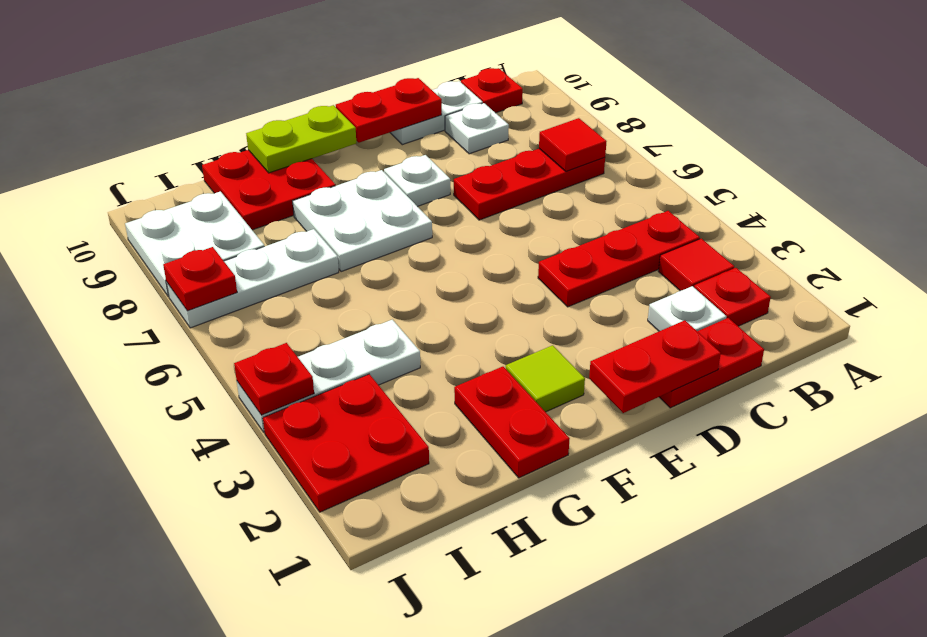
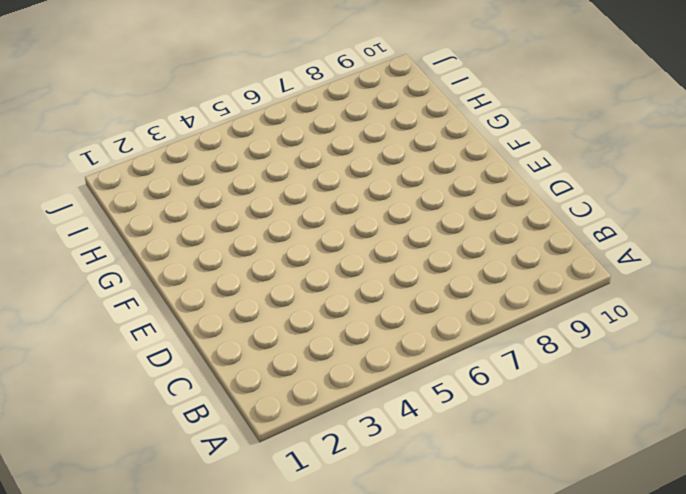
none -> red 1x1 plate [694,268,771,326]
none -> red 1x1 tile [658,239,734,291]
none -> red 1x3 plate [538,211,700,307]

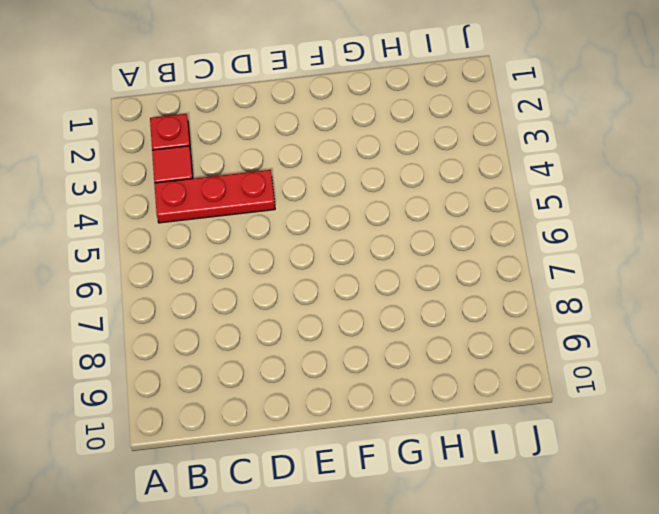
none -> red 1x3 plate [454,149,605,220]
none -> red 1x1 plate [461,68,523,113]
none -> red 1x2 plate [660,318,764,408]

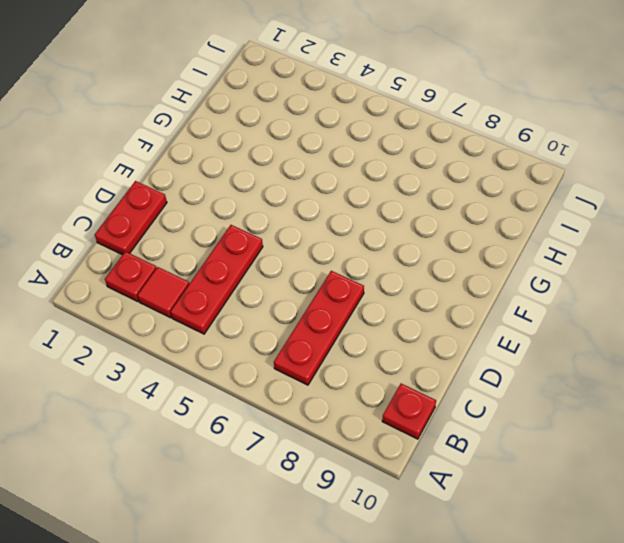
none -> white 1x1 plate [648,286,726,331]
none -> white 1x1 plate [445,103,509,154]
none -> white 1x2 plate [390,81,483,145]

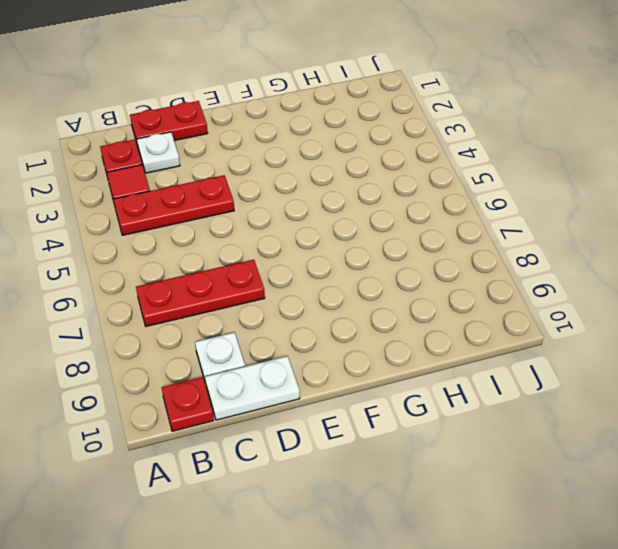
none -> white 1x1 plate [384,155,450,207]
none -> lime 1x1 tile [506,345,585,412]
none -> white 2x2 plate [293,170,432,272]

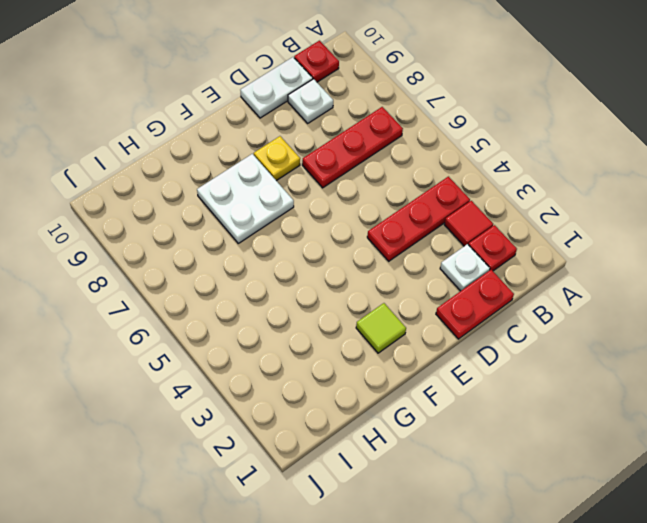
yellow 1x1 plate [254,136,300,181] -> white 1x1 plate [384,155,450,207]
none -> red 1x2 plate [454,367,570,478]
none -> red 2x2 plate [202,150,336,230]
none -> white 1x3 plate [237,320,420,432]

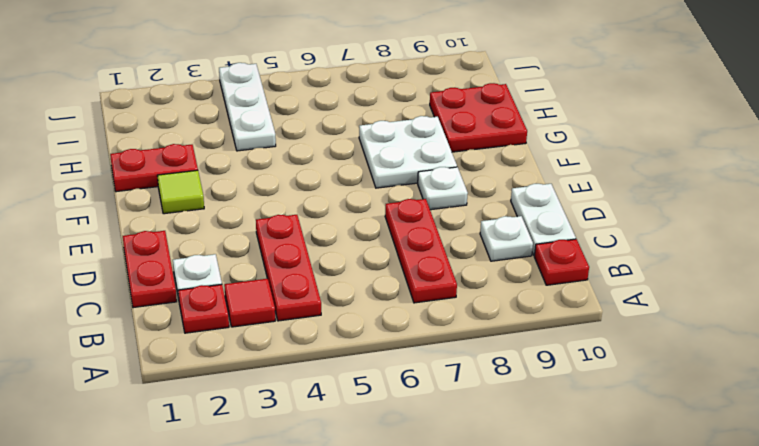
none -> white 1x3 plate [166,229,339,328]
none -> red 2x2 plate [263,374,429,512]
none -> white 2x2 plate [125,191,264,297]

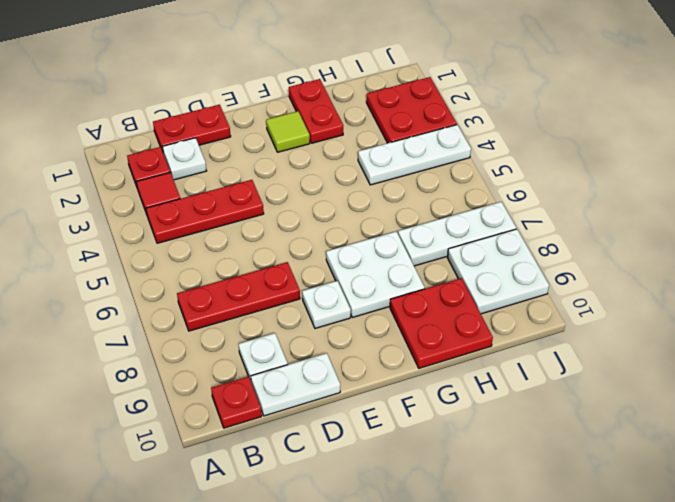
none -> red 1x1 tile [539,118,607,171]
none -> red 1x2 plate [589,320,721,413]
none -> red 1x2 plate [336,78,442,143]

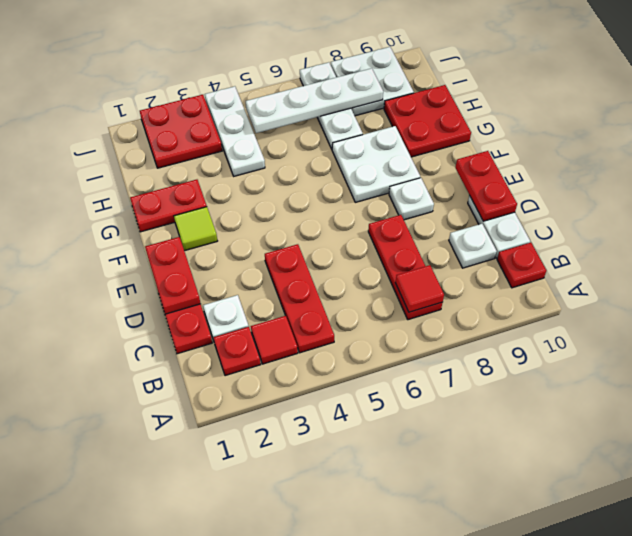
white 1x4 plate [246,68,383,133] -> none
none -> lime 1x2 plate [246,105,356,173]
none -> red 1x1 plate [234,343,314,415]
none -> red 1x1 plate [163,247,237,311]

